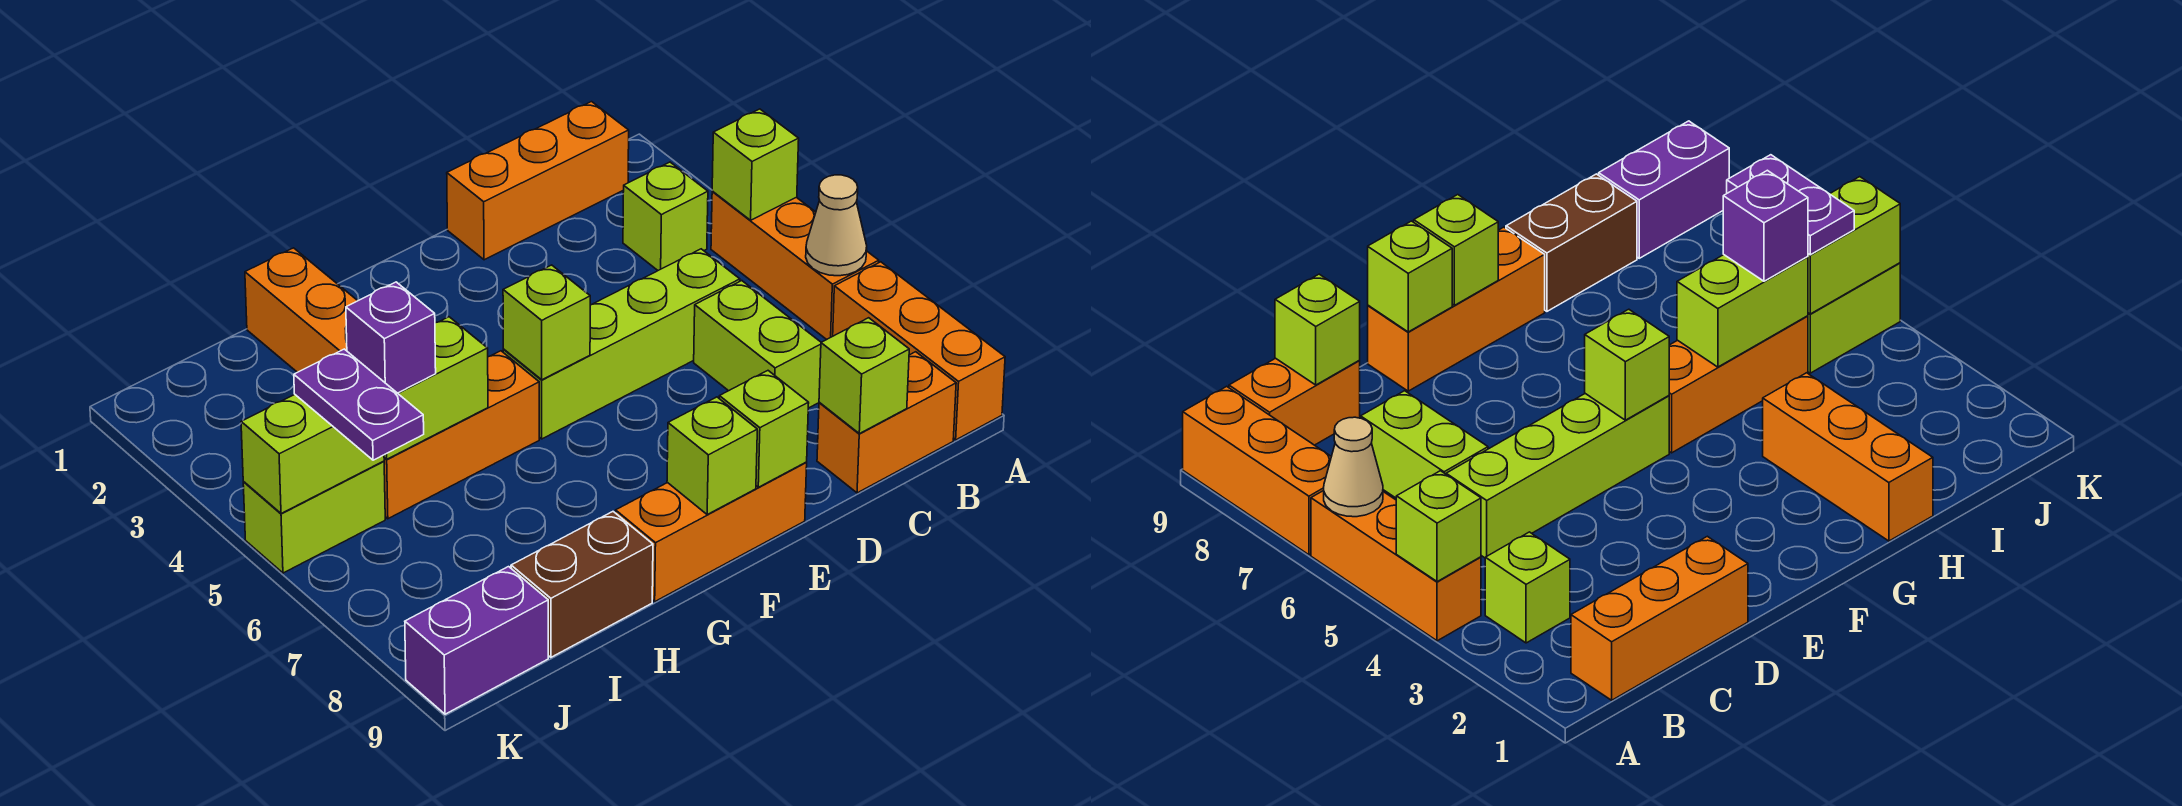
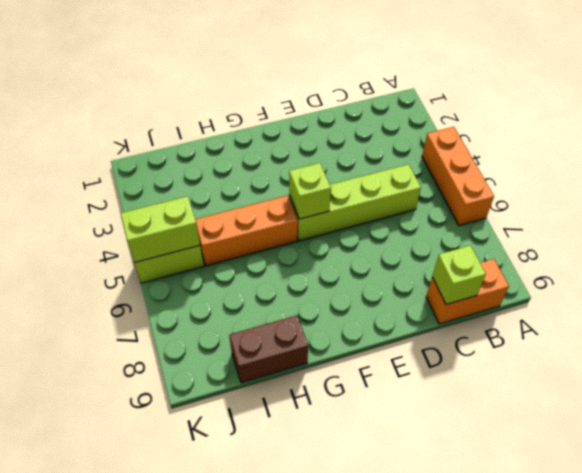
none -> orange 1x3 brick [833,262,1005,440]
none -> orange 1x3 brick [447,102,629,260]
none -> lime 1x1 brick [623,162,708,270]

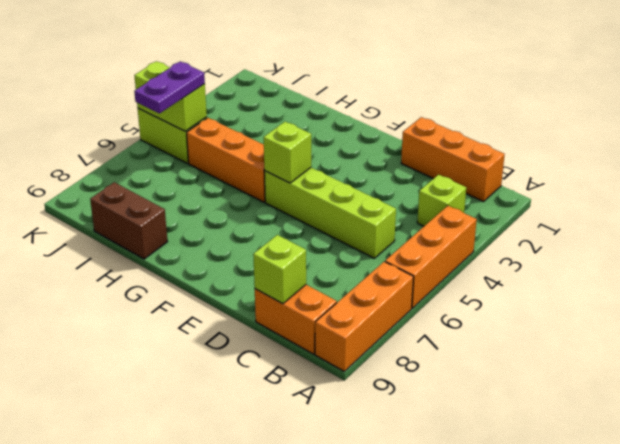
none -> lime 1x2 brick [694,281,821,408]
none -> orange 1x3 brick [616,462,807,601]
none -> orange 1x3 brick [245,248,357,372]

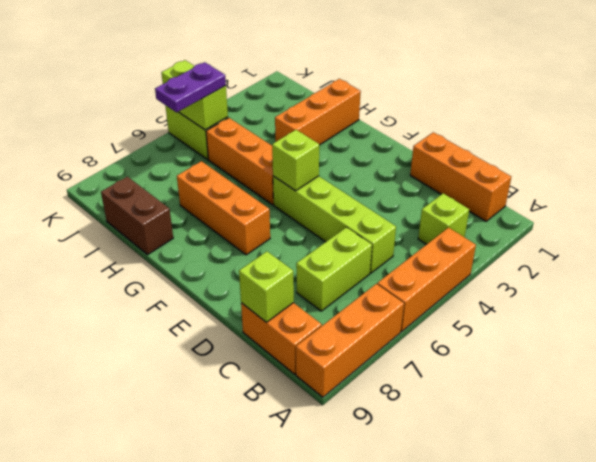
orange 1x3 brick [177,161,270,255] -> orange 1x3 brick moved to [616,462,807,601]
none -> purple 1x2 brick [405,567,548,714]
none -> lime 1x1 brick [712,109,799,220]
none -> tan 1x1 cone [806,175,867,276]

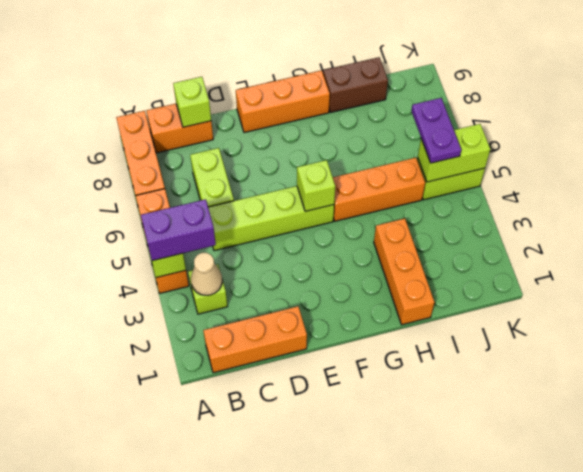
purple 1x2 brick [141,199,216,261] -> purple 1x2 brick moved to [405,567,548,714]
tan 1x1 cone [191,253,222,295] -> tan 1x1 cone moved to [806,175,867,276]
none -> lime 1x1 brick [719,371,809,487]
none -> lime 1x1 brick [667,397,757,514]
none -> lime 1x2 brick [384,317,488,459]

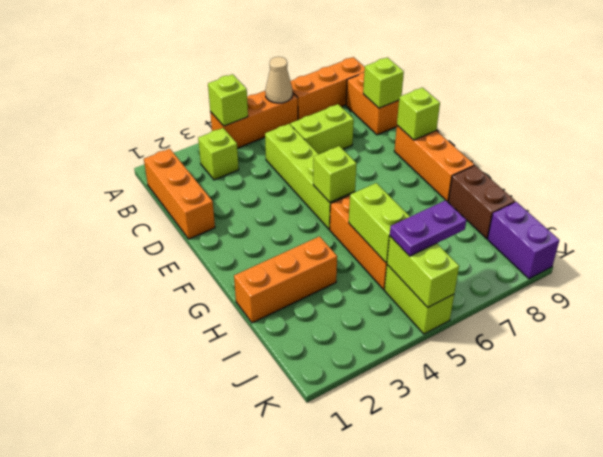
none -> lime 1x1 brick [667,397,757,514]
none -> purple 1x1 brick [346,282,436,393]

